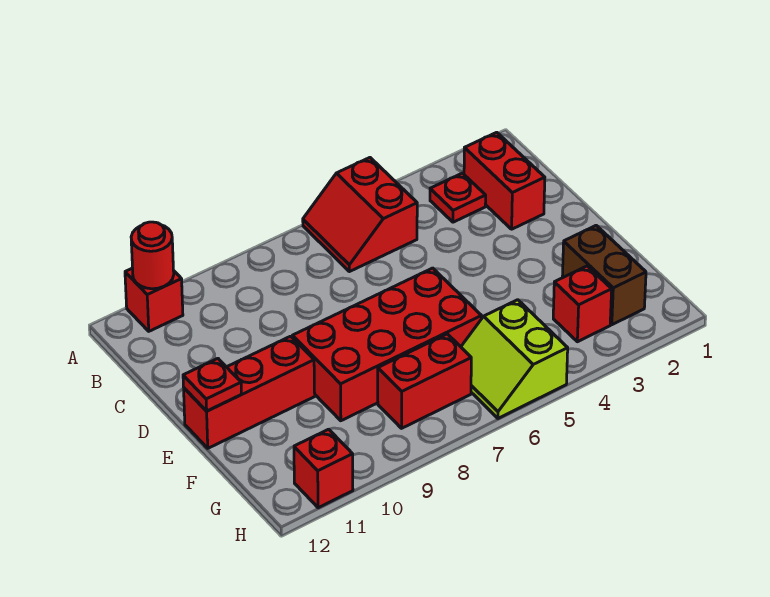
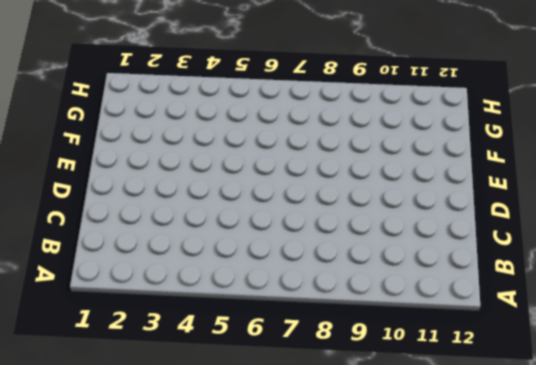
none -> red 2x2 slope [303,158,417,272]
none -> red 1x1 brick [125,268,183,331]
none -> red 1x2 brick [464,132,545,229]

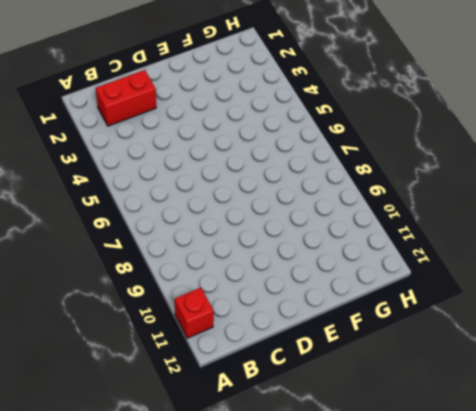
none -> red 2x2 slope [303,158,417,272]
none -> red 1x1 plate [430,173,486,222]
none -> red 2x4 brick [292,268,481,421]

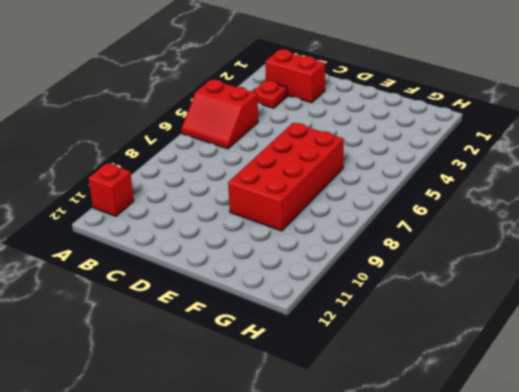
none -> red 1x3 brick [184,336,315,448]
none -> brown 1x2 brick [562,226,646,325]
none -> red 1x1 brick [553,266,612,342]

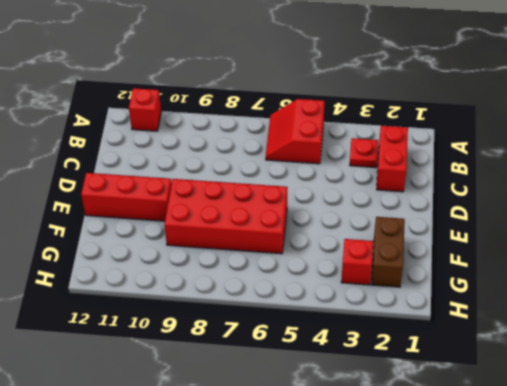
none -> lime 2x2 slope [461,300,568,418]
none -> red 1x2 brick [378,334,471,428]
none -> red 1x1 brick [294,429,353,508]

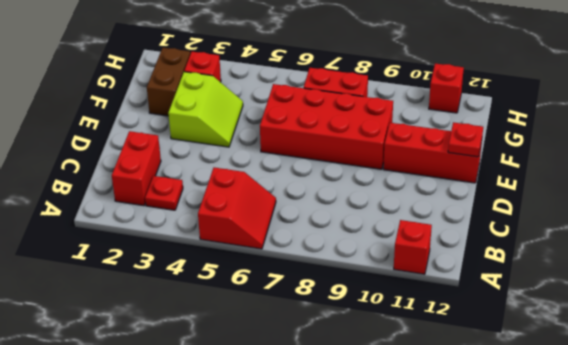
lime 2x2 slope [168,72,243,147] -> lime 2x2 slope moved to [461,300,568,418]
none -> red 1x1 round brick [131,222,174,289]

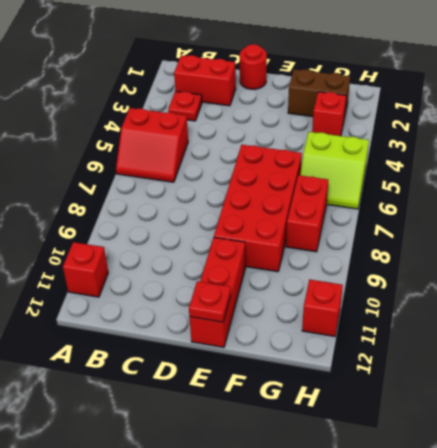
red 1x1 round brick [240,44,267,89] -> red 1x1 round brick moved to [131,222,174,289]

